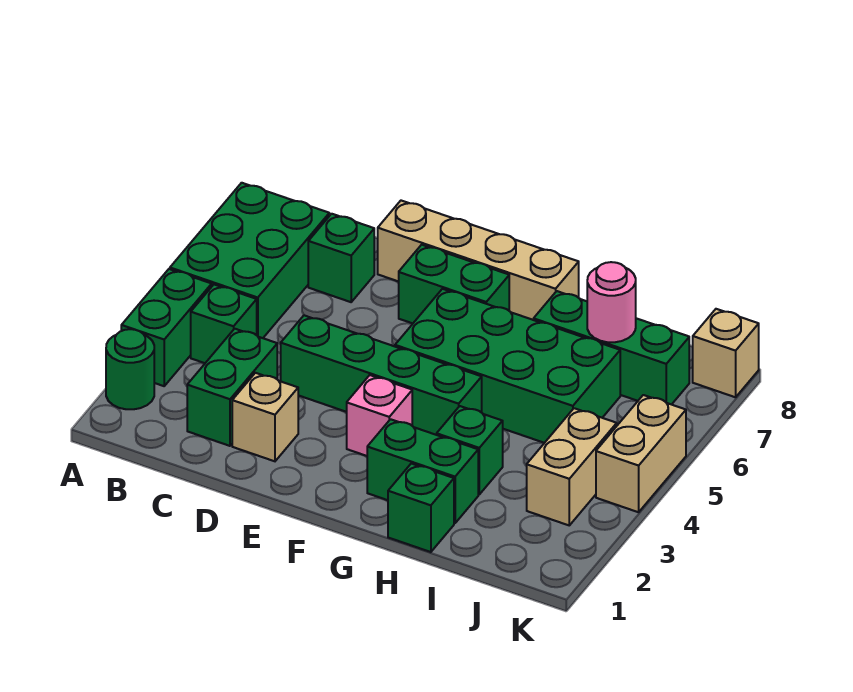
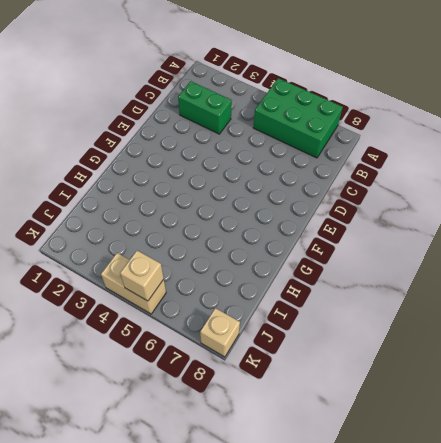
tan 1x1 brick [120,251,164,301] -> tan 1x1 brick moved to [232,373,298,461]
none -> green 1x1 round brick [106,329,154,409]
none -> green 1x2 brick [121,269,212,386]
none -> green 1x1 brick [191,285,257,363]

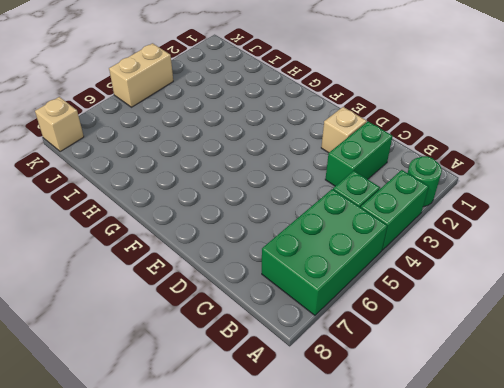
none -> green 1x1 brick [308,214,374,302]
none -> green 1x4 brick [281,315,482,435]
none -> tan 1x4 brick [378,201,579,320]

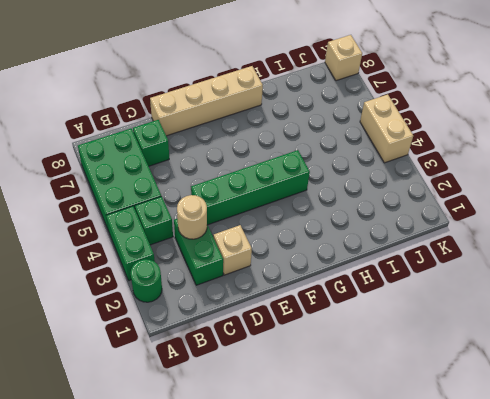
tan 1x1 round brick [177,195,207,239] -> none
none -> green 1x2 brick [399,245,509,323]
none -> pink 1x1 brick [347,375,412,456]
none -> green 2x4 brick [395,289,620,443]

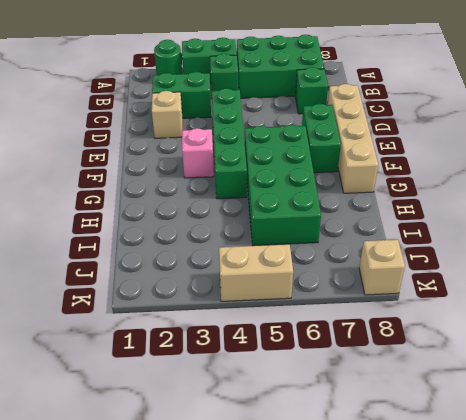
none -> green 1x2 brick [367,419,478,523]
none -> green 1x1 brick [388,463,454,552]
none -> green 1x1 brick [437,406,503,494]

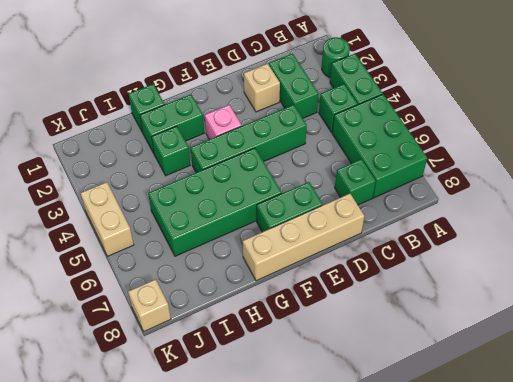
none -> green 1x3 brick [534,291,689,405]
none -> tan 1x2 brick [527,408,617,525]
none -> pink 1x1 round brick [587,262,636,342]

